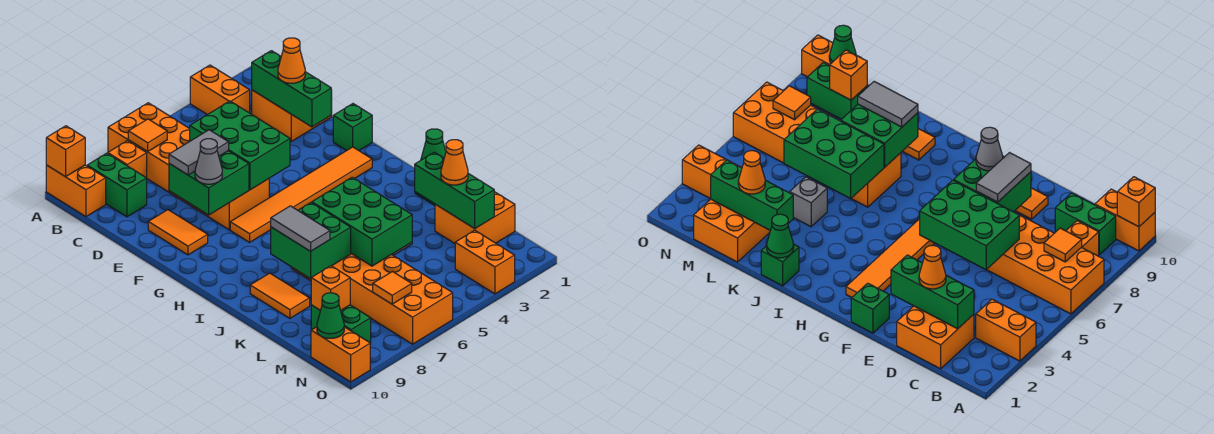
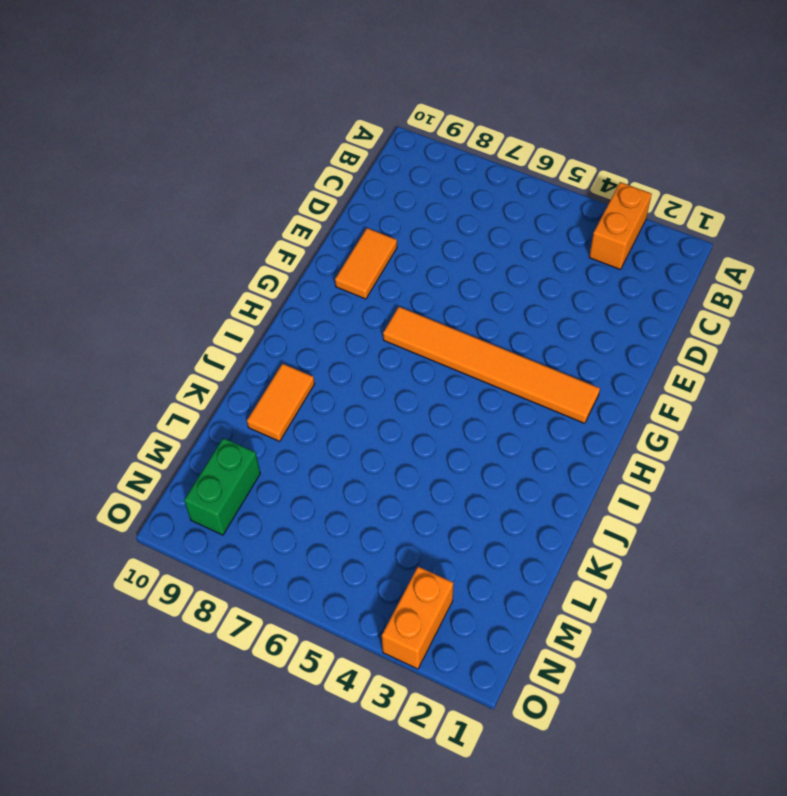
none -> orange 2x6 brick [108,103,269,230]
none -> orange 1x2 brick [46,165,106,217]
none -> orange 1x1 brick [108,141,147,178]
none -> green 1x2 brick [87,153,147,217]

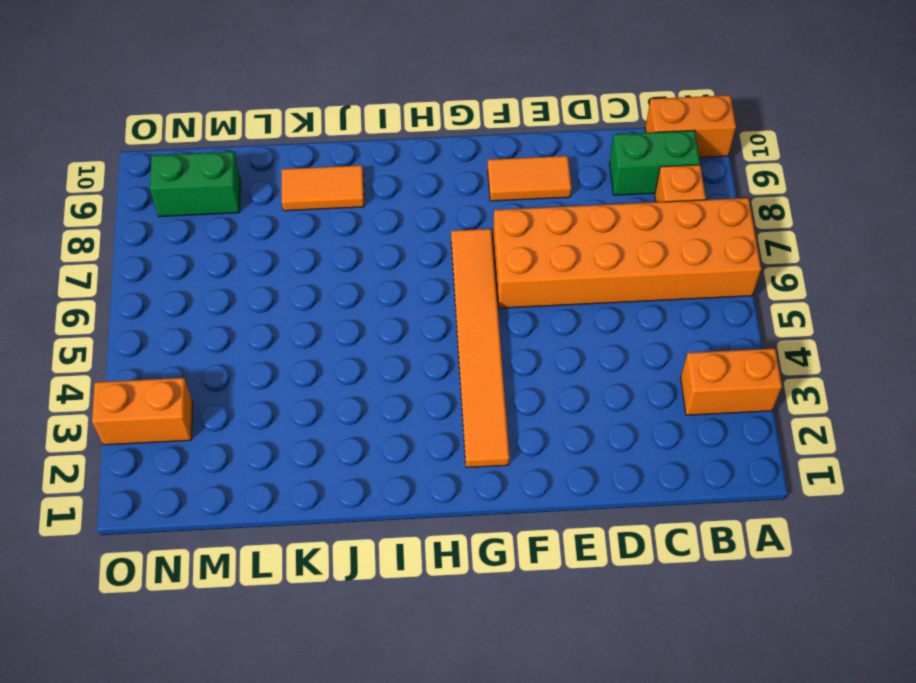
none -> orange 2x2 brick [252,90,332,141]
none -> green 1x1 brick [333,104,372,151]
none -> green 1x1 brick [761,244,799,286]
none -> orange 2x6 brick [291,253,453,344]

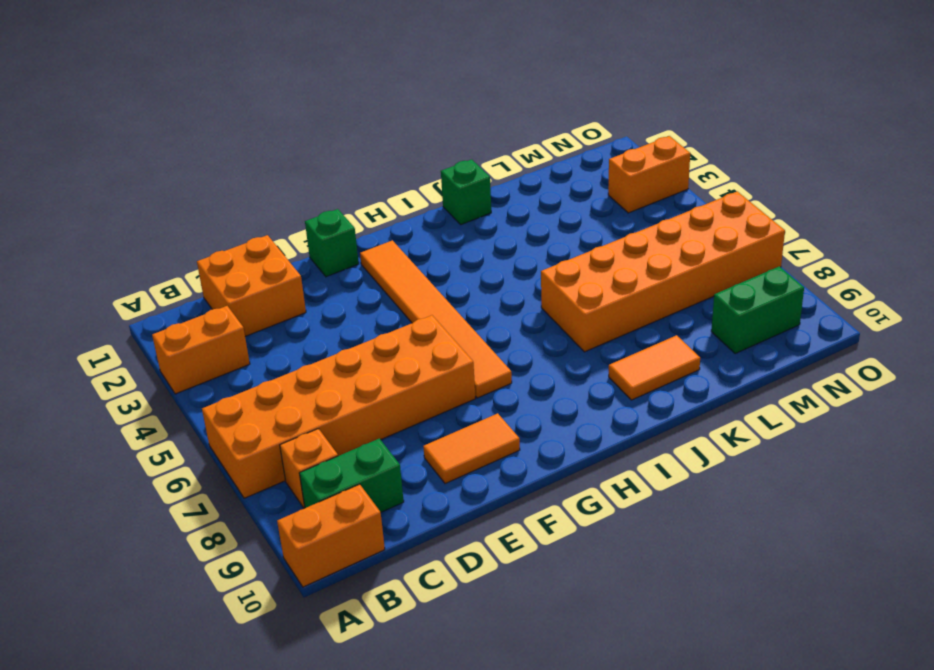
none -> grey 1x1 brick [790,177,827,227]
none -> orange 2x2 brick [435,192,515,243]
none -> orange 1x2 brick [311,327,370,382]
none -> orange 1x1 brick [46,126,85,177]

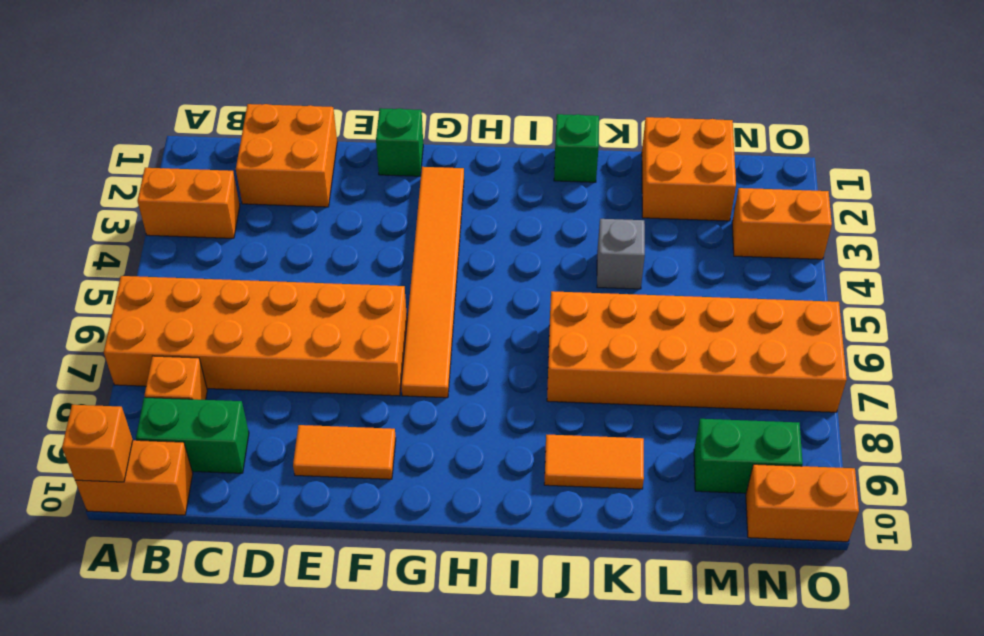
none -> orange 1x1 tile [128,119,167,152]
none -> green 1x3 brick [252,51,331,127]
none -> green 2x3 brick [190,101,290,190]
none -> green 2x2 brick [169,151,249,215]

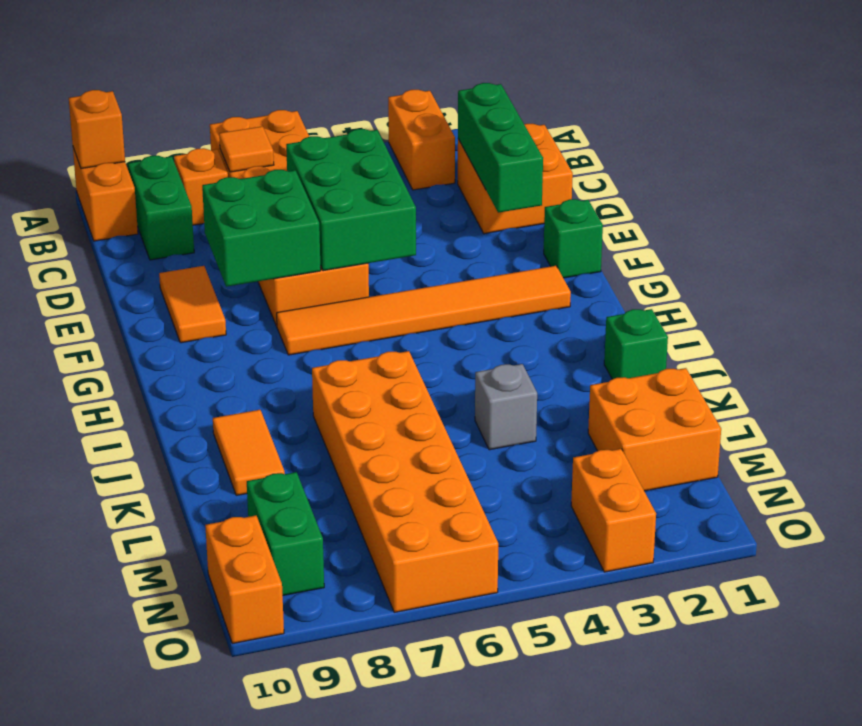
none -> green 1x1 cone [421,129,446,160]
none -> green 2x3 brick [312,177,412,266]
none -> green 2x2 brick [271,203,351,279]
none -> green 1x3 brick [415,152,494,229]

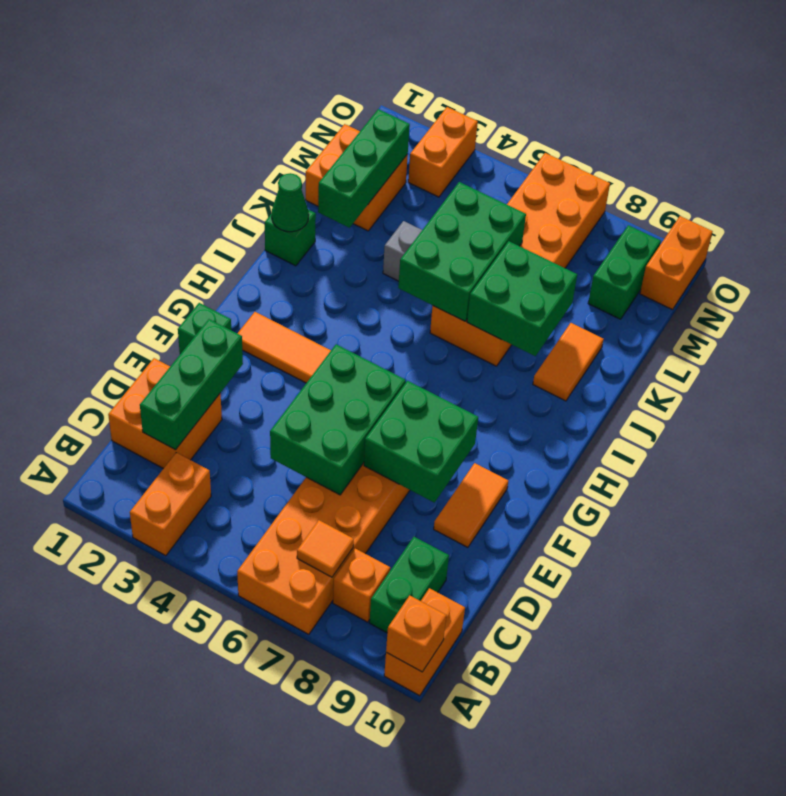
none -> orange 1x1 brick [311,266,350,310]
none -> orange 1x1 tile [373,272,412,304]
none -> green 1x1 cone [317,293,344,338]
none -> orange 1x1 cone [278,38,305,83]

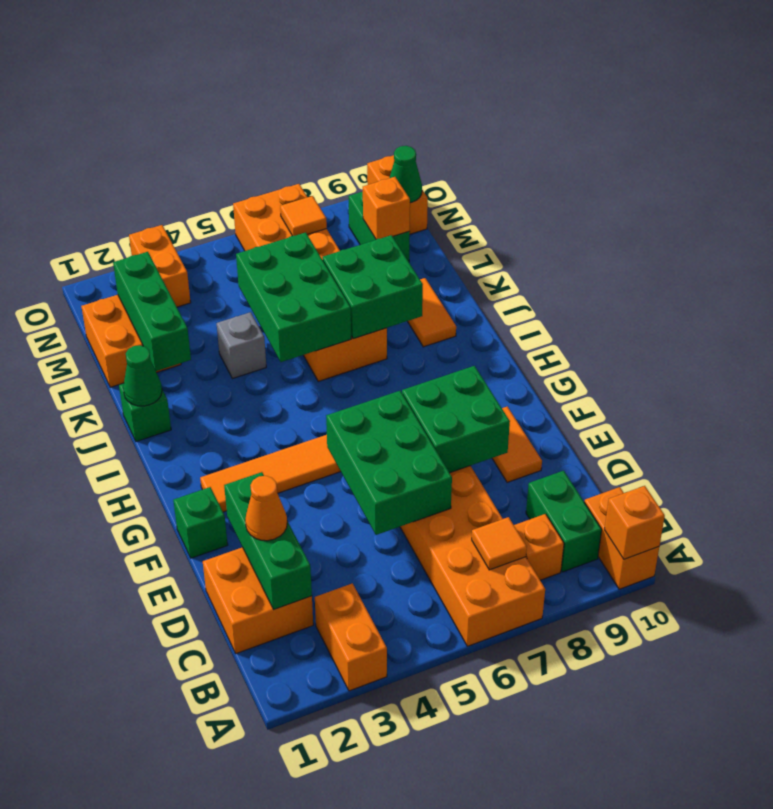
none -> grey 1x2 tile [169,130,229,175]
none -> grey 1x1 cone [195,139,222,184]
none -> grey 1x2 tile [271,206,330,251]
none -> orange 1x1 cone [441,140,468,185]

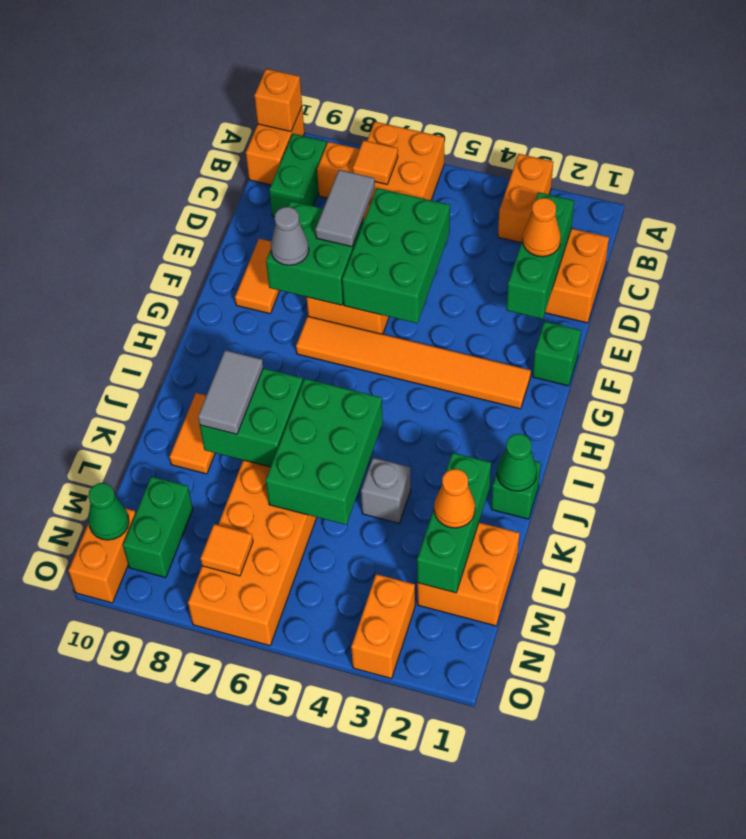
grey 1x2 tile [315,170,375,247] -> grey 1x2 tile turned to [169,130,229,175]
none -> orange 1x1 brick [311,266,350,310]

